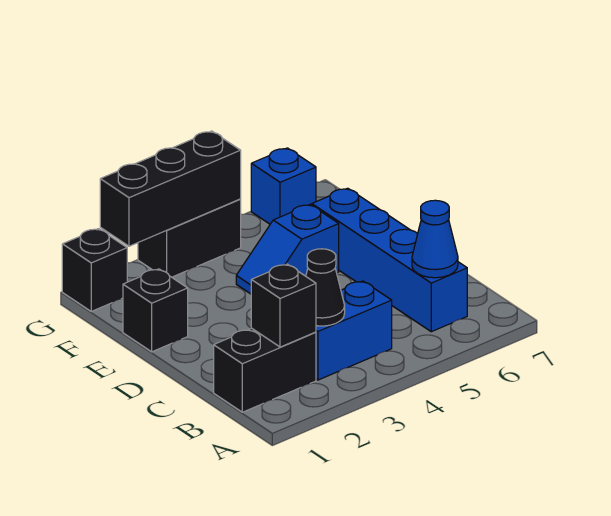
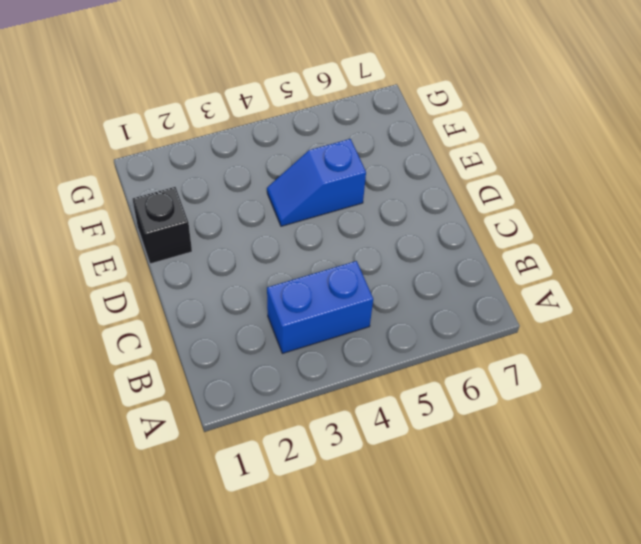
none -> black 1x2 brick [214,328,316,412]
none -> blue 1x4 brick [312,188,467,332]
none -> black 1x1 brick [62,229,127,311]

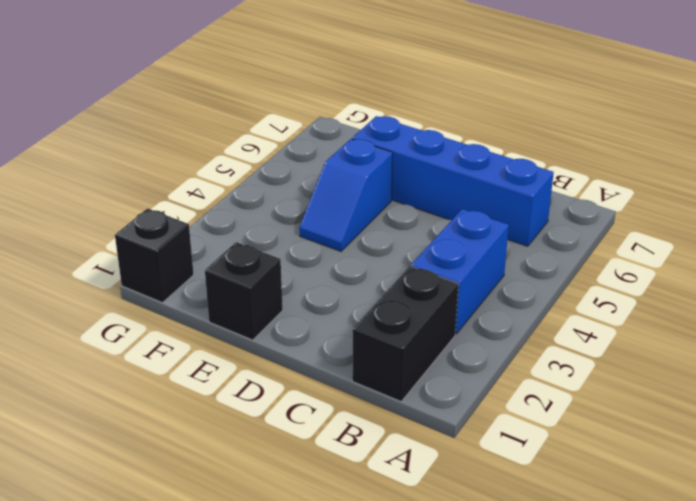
none -> black 1x2 brick [138,199,241,277]
none -> blue 1x1 brick [251,148,316,224]
none -> black 1x1 brick [251,264,316,347]

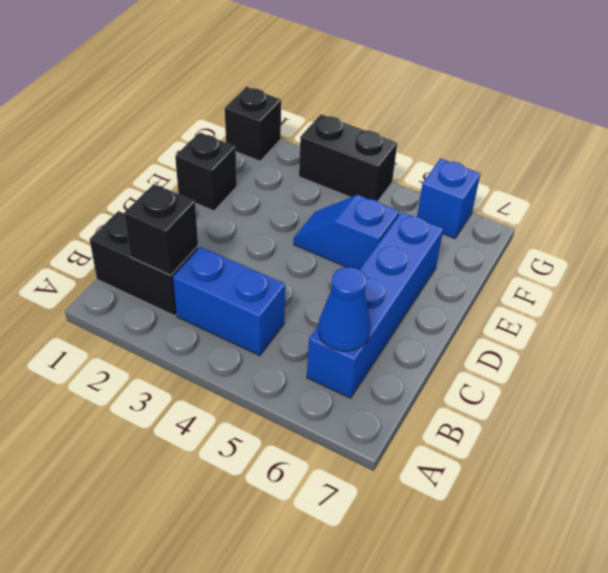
none -> black 1x1 cone [306,249,345,326]
none -> black 1x3 brick [100,131,241,246]

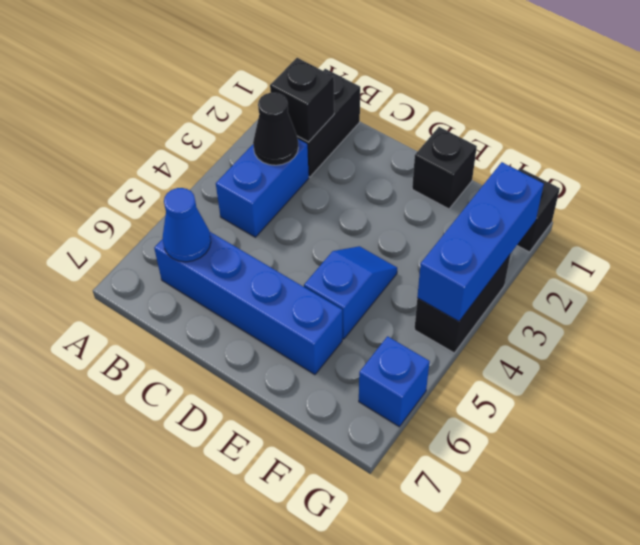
blue 1x3 brick [417,162,544,321] -> black 1x3 brick [100,131,241,246]

